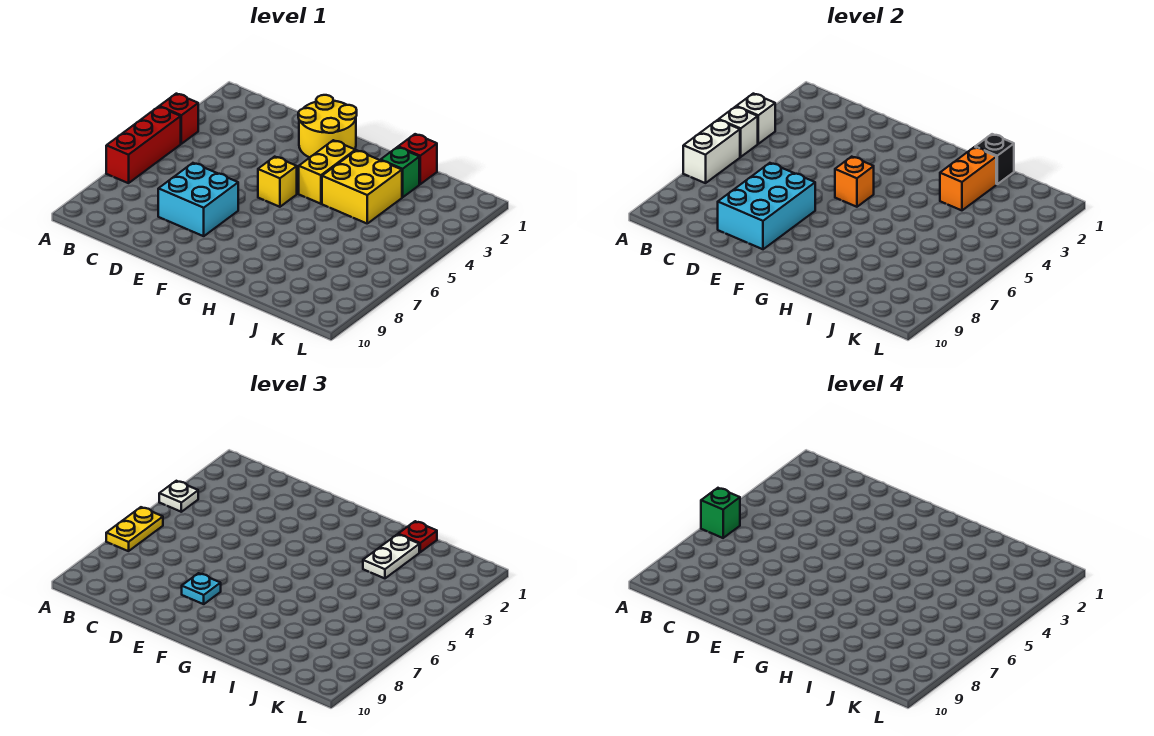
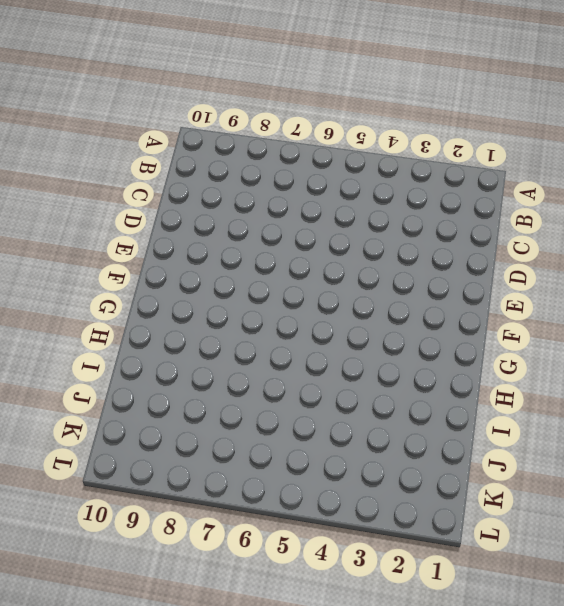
none -> red 1x1 brick [159,94,198,144]
none -> red 1x3 brick [106,107,181,183]
none -> cyan 2x2 brick [158,163,238,236]

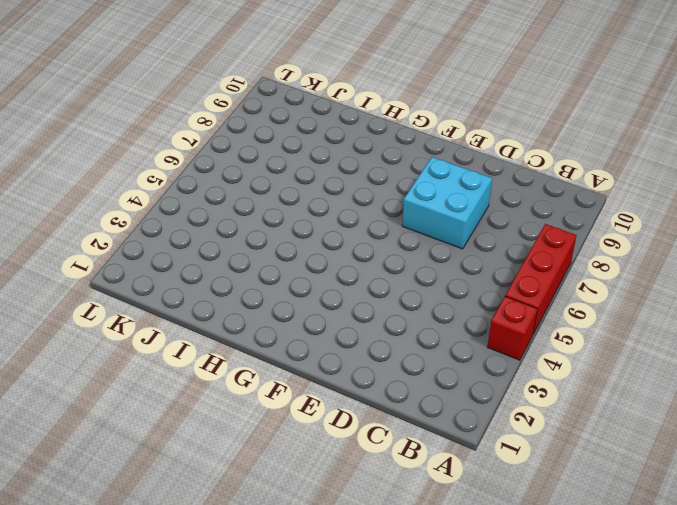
none -> yellow 2x2 round brick [298,95,357,158]
none -> yellow 1x1 brick [258,157,297,207]
none -> yellow 1x2 brick [299,140,355,204]

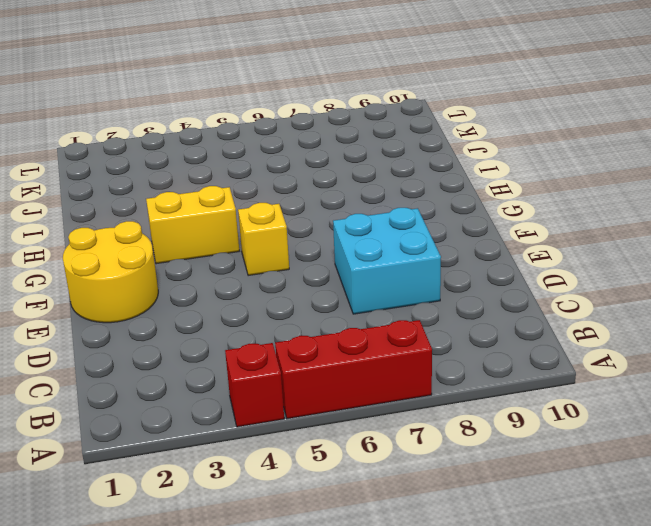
none -> yellow 2x2 brick [322,150,402,223]
none -> red 1x1 brick [398,134,437,184]
none -> green 1x1 brick [381,147,419,197]

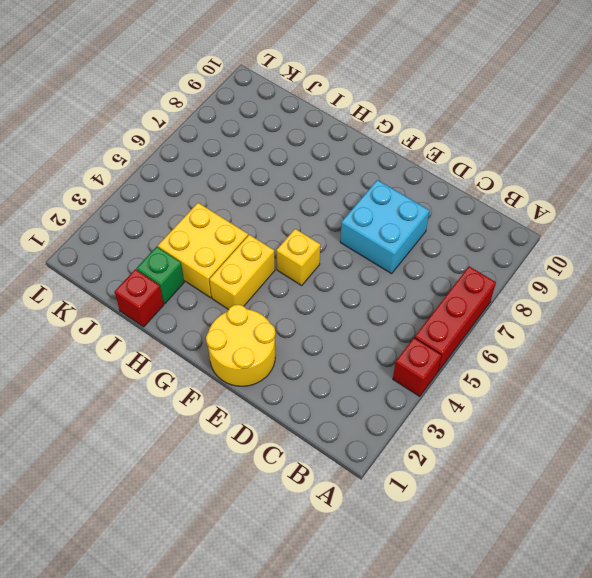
none -> white 1x1 brick [736,94,775,144]
none -> white 1x1 brick [719,107,758,157]
none -> white 1x2 brick [683,120,740,183]

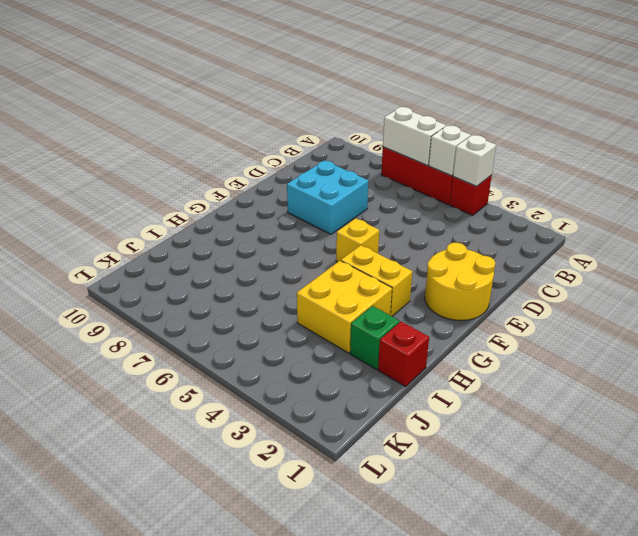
none -> cyan 2x3 brick [718,163,815,249]
none -> orange 1x1 brick [835,157,874,207]
none -> black 1x1 brick [975,134,1014,184]

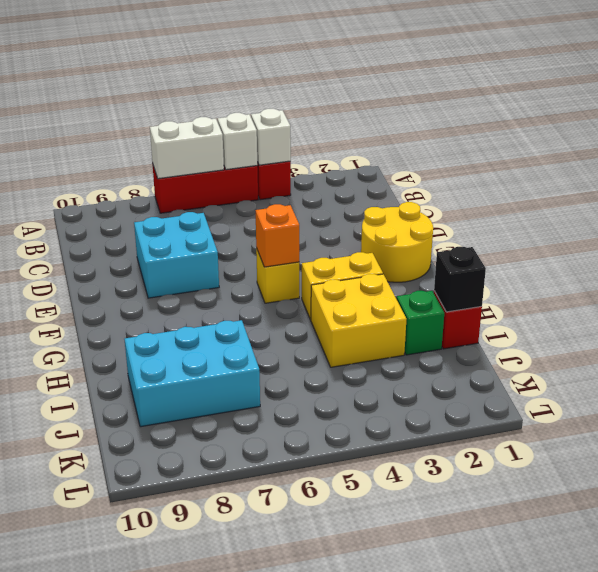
cyan 2x3 brick [125,320,260,427] -> cyan 2x3 brick moved to [718,163,815,249]
none -> orange 1x2 brick [940,147,996,210]
none -> white 1x1 plate [159,481,198,512]
none -> yellow 1x2 plate [106,507,163,551]

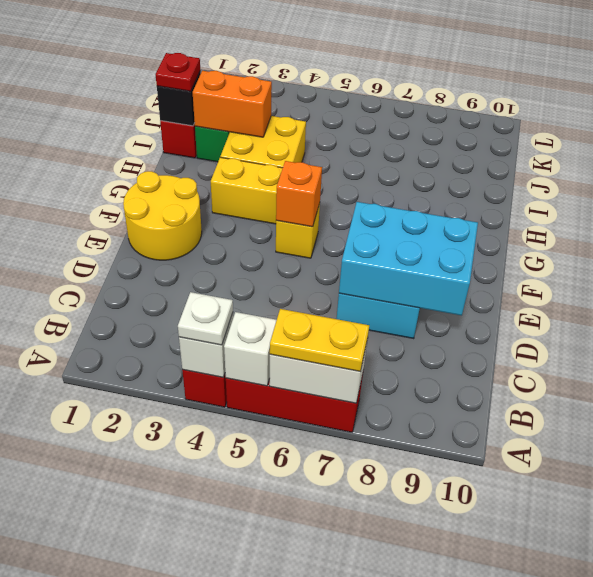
none -> cyan 1x1 plate [182,573,221,604]
none -> white 1x2 plate [363,534,419,578]
none -> green 1x1 brick [701,488,740,538]

